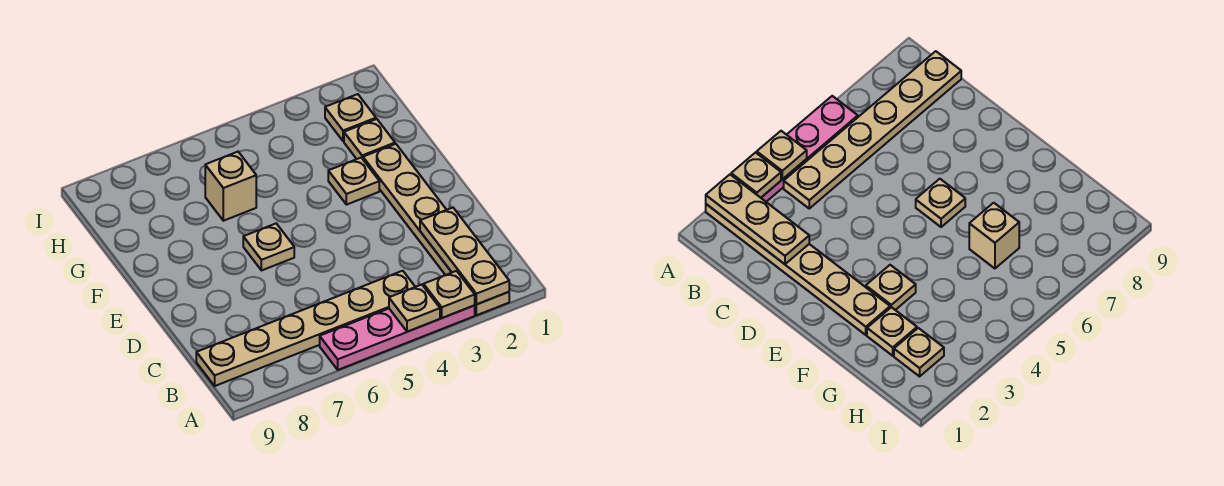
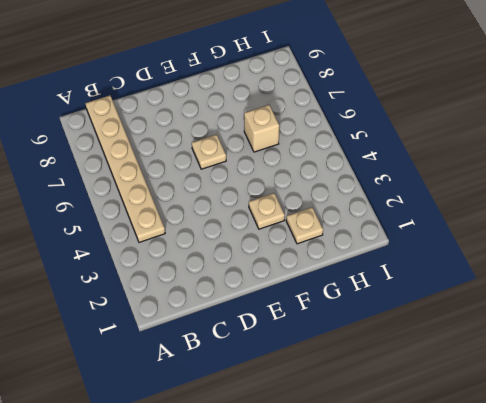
none -> tan 1x6 plate [363,144,509,315]
none -> pink 1x4 plate [320,306,475,370]

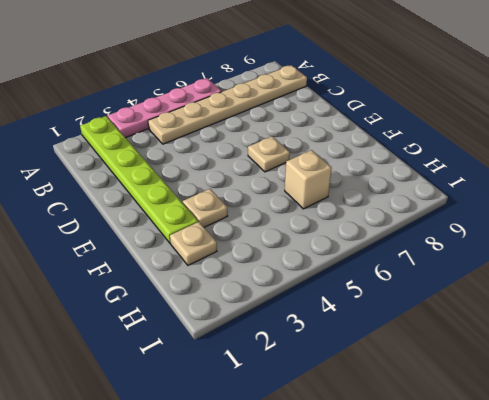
lime 1x6 plate [80,116,198,243] -> tan 1x6 plate [363,144,509,315]
none -> tan 1x1 plate [325,94,376,141]
none -> tan 1x3 plate [420,208,509,304]

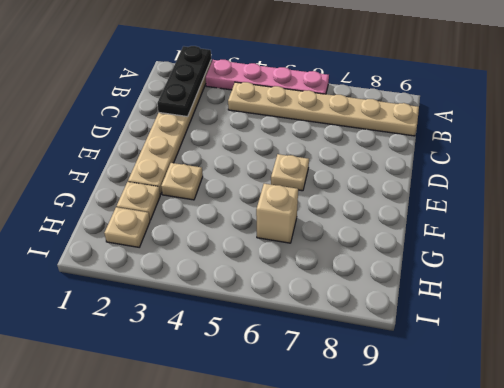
black 1x3 plate [157,46,211,117] -> tan 1x3 plate [420,208,509,304]
none -> tan 1x1 plate [424,271,475,318]
none -> tan 1x1 plate [389,285,440,332]

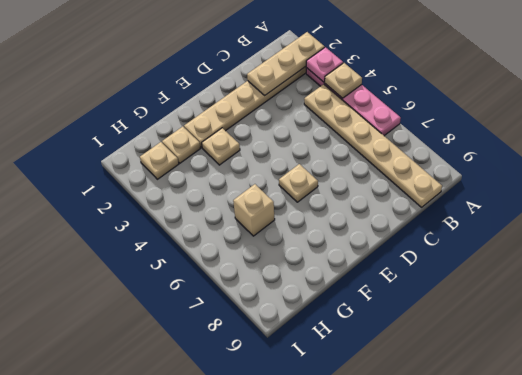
pink 1x1 plate [306,47,343,82] -> tan 1x1 plate [424,271,475,318]

